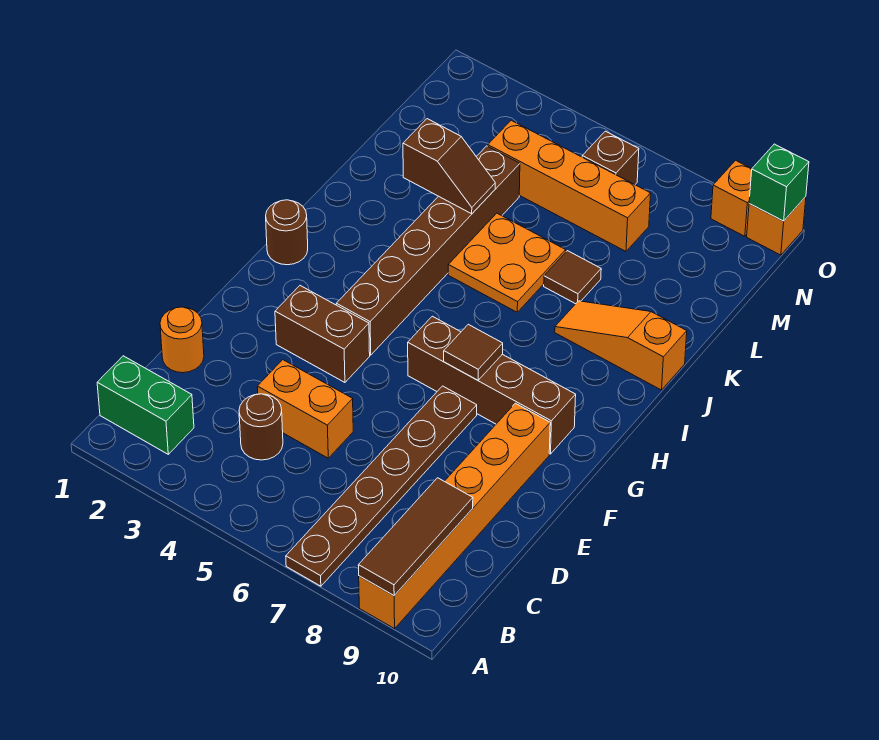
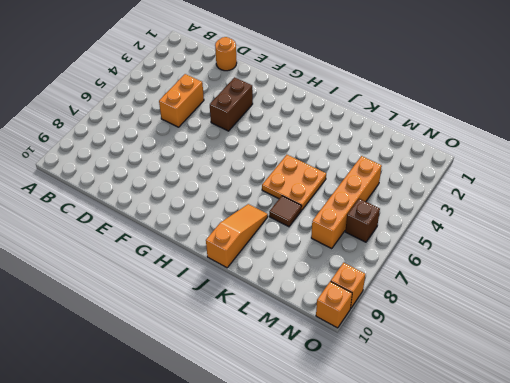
none -> brown 1x6 plate [286,386,477,586]
none -> orange 1x6 brick [359,403,550,629]
none -> green 1x2 brick [97,356,194,454]

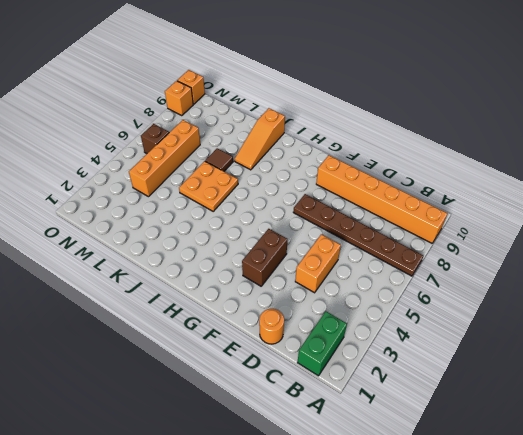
none -> brown 1x1 round brick [239,394,283,460]
none -> brown 1x6 brick [336,146,520,355]
none -> brown 1x4 brick [408,316,576,454]

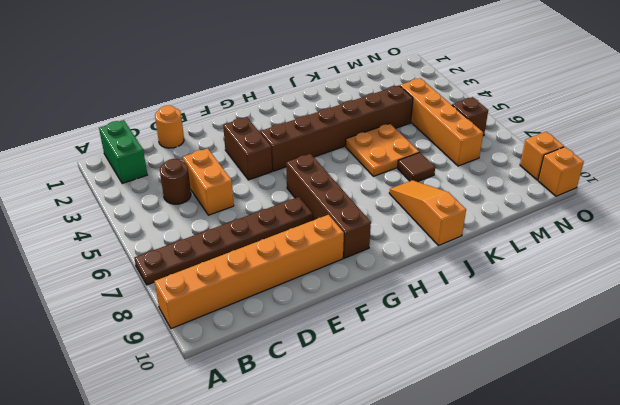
none -> brown 1x1 round brick [266,200,308,265]
none -> brown 1x3 tile [358,478,473,596]
none -> brown 1x1 tile [444,324,503,380]

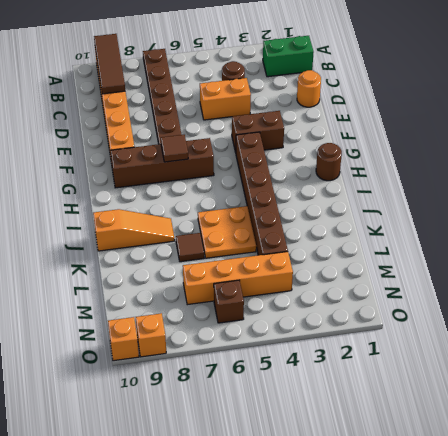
none -> brown 1x2 slope [403,119,495,214]
none -> green 1x1 brick [749,144,809,221]

